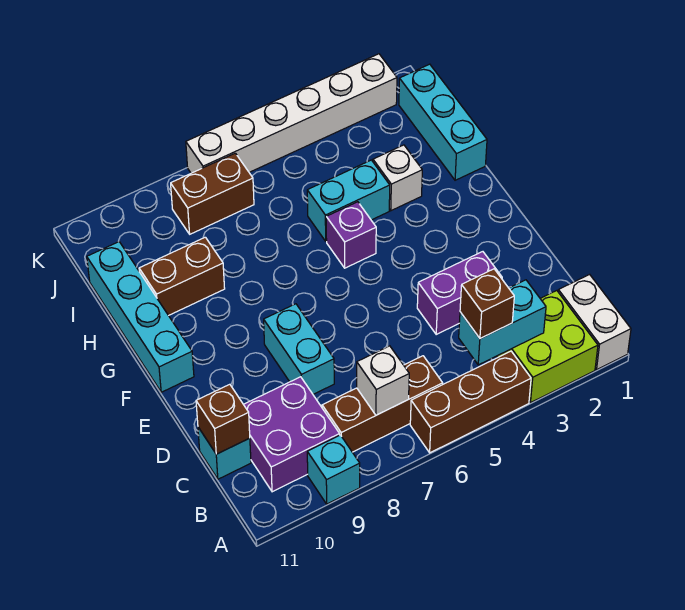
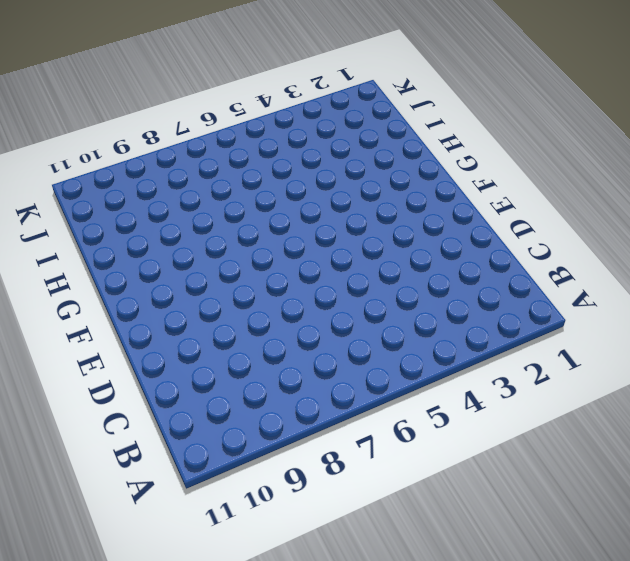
none -> white 1x2 brick [558,274,631,370]
none -> lime 2x2 brick [497,291,598,402]
none -> brown 1x3 brick [410,351,531,453]

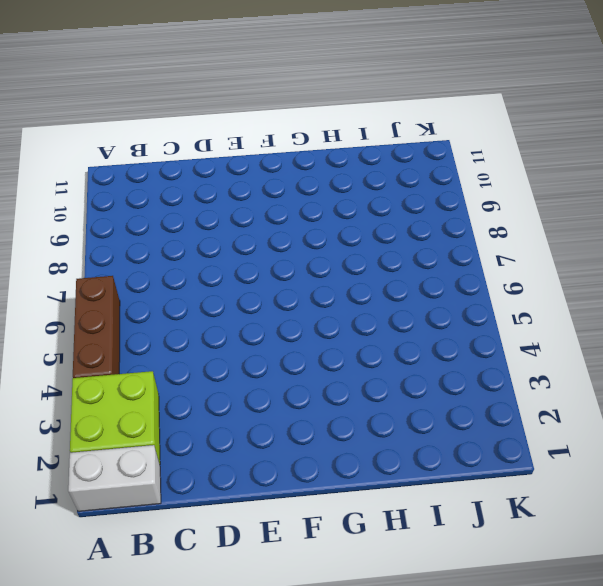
none -> cyan 1x1 brick [307,435,360,504]
none -> brown 1x3 brick [322,356,443,452]
none -> purple 2x2 brick [244,377,340,492]

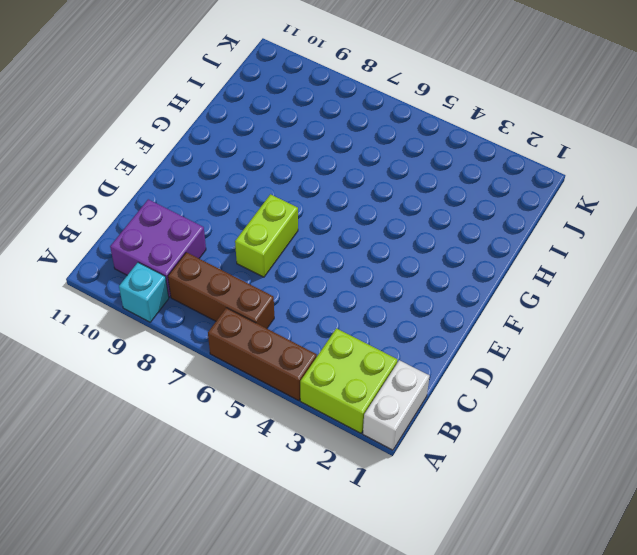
lime 1x2 brick [235,194,298,277] -> none
none -> cyan 1x1 brick [198,427,251,479]
none -> purple 1x2 brick [417,252,502,334]
none -> cyan 1x2 brick [264,304,334,394]

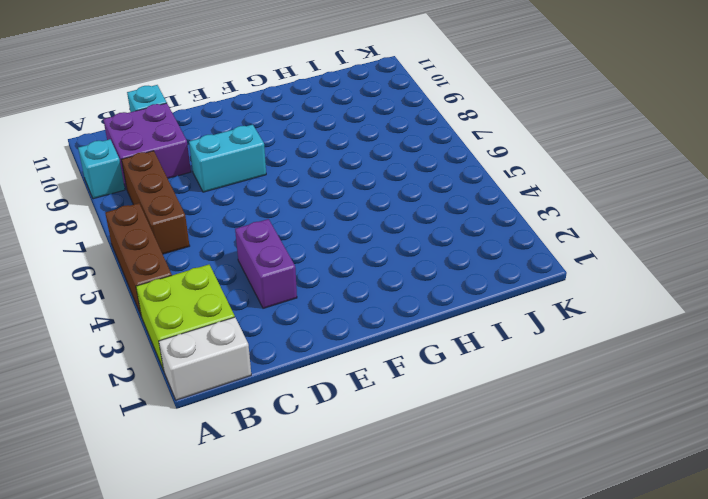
none -> cyan 1x4 brick [87,242,194,392]
none -> purple 1x1 brick [326,202,376,268]
none -> cyan 1x3 brick [399,64,487,180]

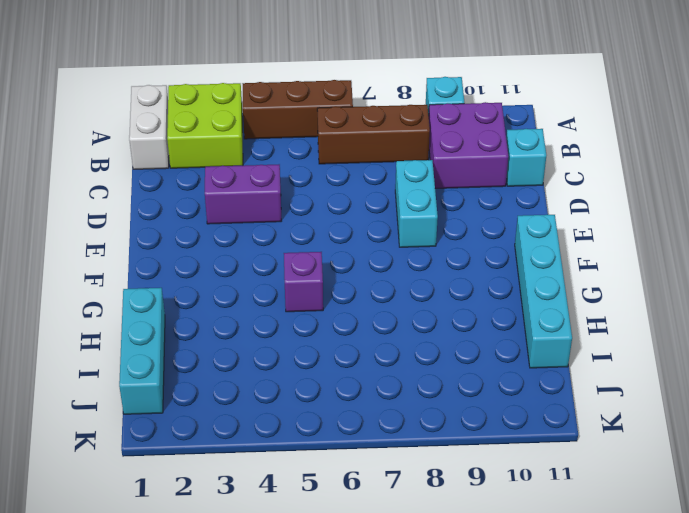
none -> white 1x1 brick [373,145,422,211]
none -> cyan 1x2 brick [307,160,390,241]
none -> brown 1x2 brick [139,237,225,315]

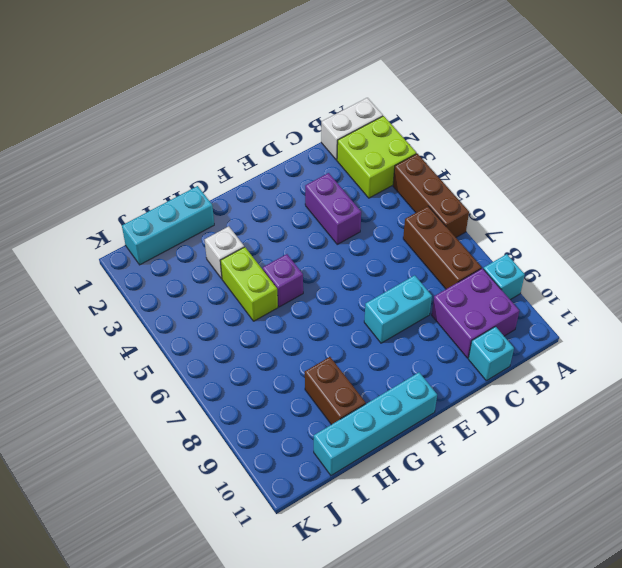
lime 1x2 brick [220,247,278,321] -> cyan 1x2 brick [307,160,390,241]
none -> brown 1x2 brick [171,153,254,234]
none -> white 1x6 brick [186,54,397,173]
none -> cyan 1x2 brick [459,280,546,365]

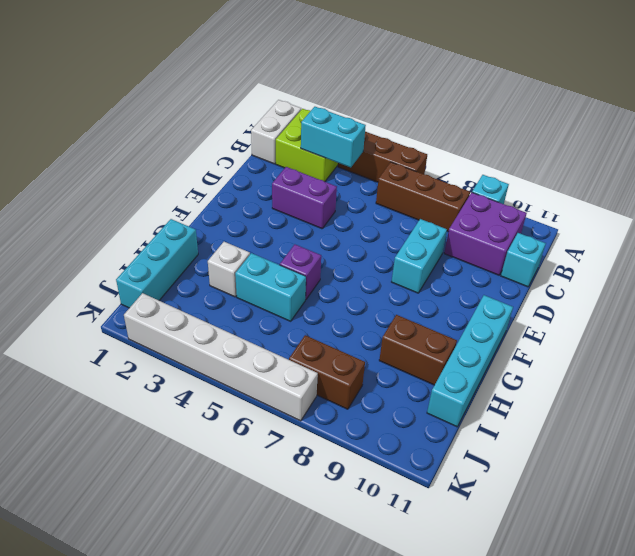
none -> white 1x1 brick [357,346,409,415]
none -> brown 1x1 brick [196,384,250,454]
none -> brown 1x1 brick [460,269,514,339]

